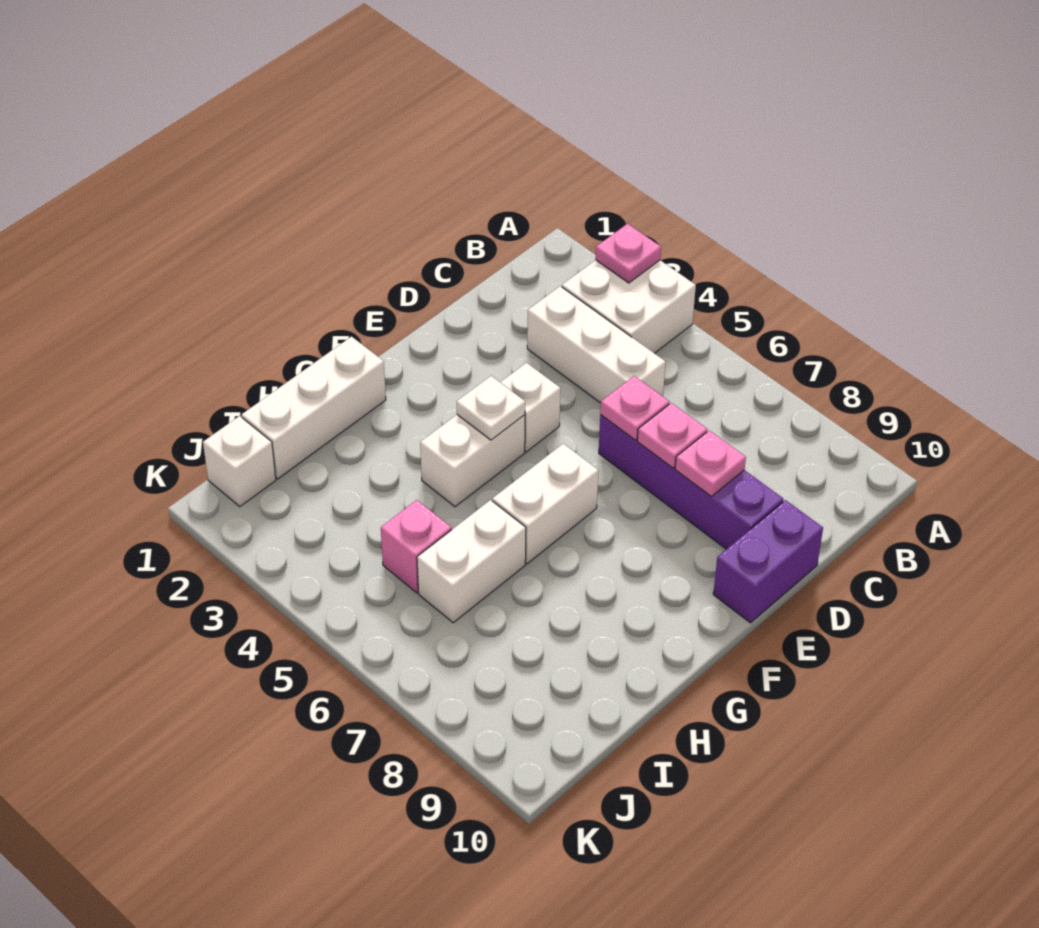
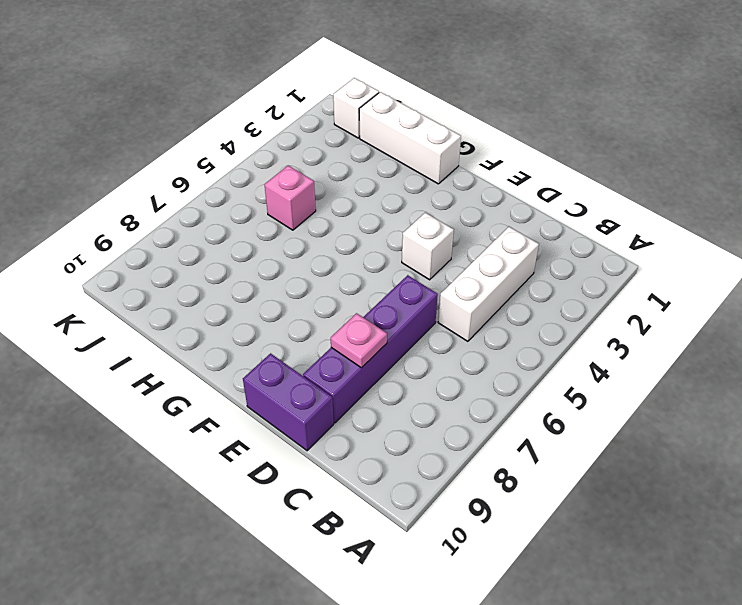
none -> white 2x2 brick [562,260,696,353]
none -> white 1x2 brick [420,415,525,507]
none -> white 1x2 brick [492,444,598,564]

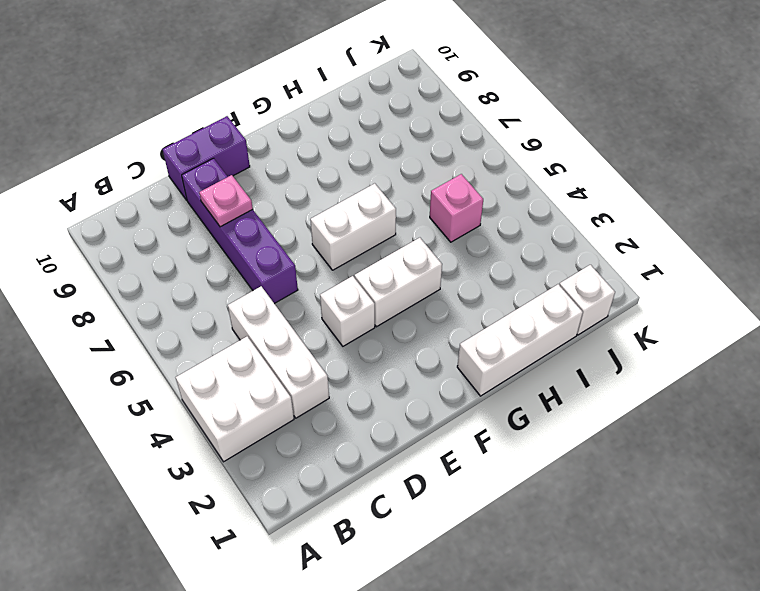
none -> white 1x2 brick [417,500,526,623]
none -> pink 1x1 plate [595,224,661,283]
none -> pink 1x1 plate [600,376,669,440]

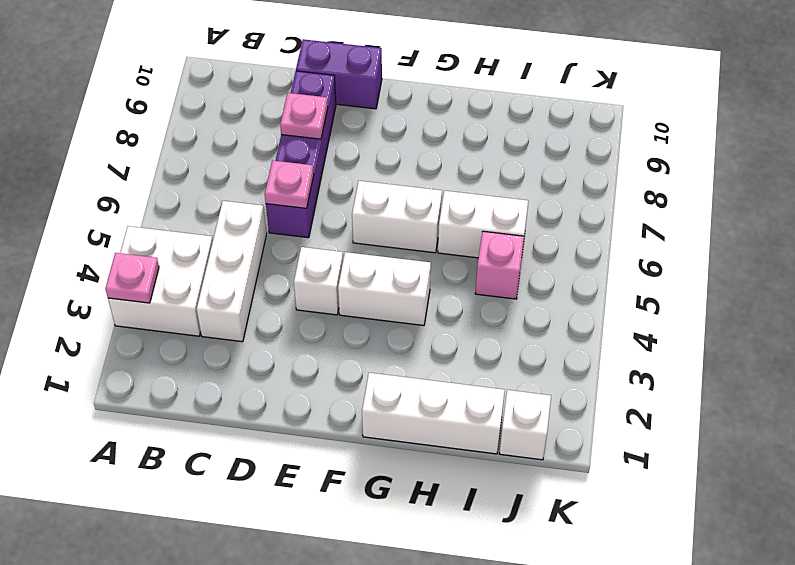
none -> pink 1x1 plate [637,403,707,468]
none -> white 1x1 plate [457,376,525,440]

